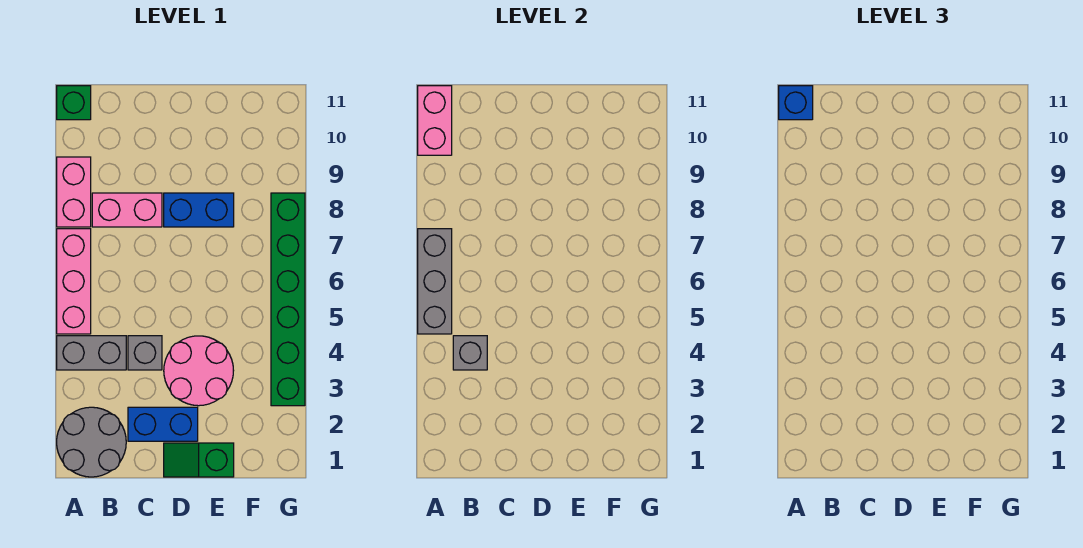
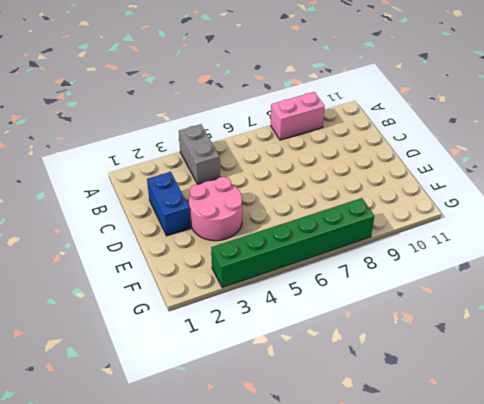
none -> grey 2x2 round brick [57,407,126,477]
none -> pink 1x3 brick [57,229,91,334]
none -> green 1x1 brick [57,86,91,120]

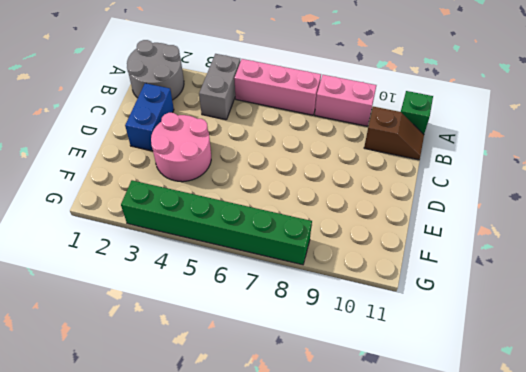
brown 1x2 slope [364,107,424,160] -> none
none -> pink 1x2 brick [92,193,162,227]
none -> grey 1x1 brick [128,336,162,370]
none -> green 1x2 slope [164,443,234,477]

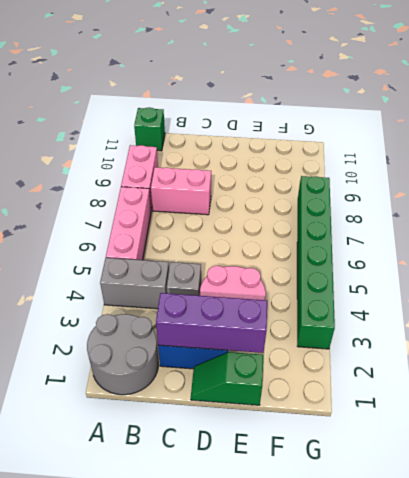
purple 1x3 brick [156,293,267,353] -> none
none -> blue 1x2 brick [164,193,234,227]
none -> grey 1x3 brick [418,229,452,334]
none -> pink 1x2 brick [418,86,452,155]

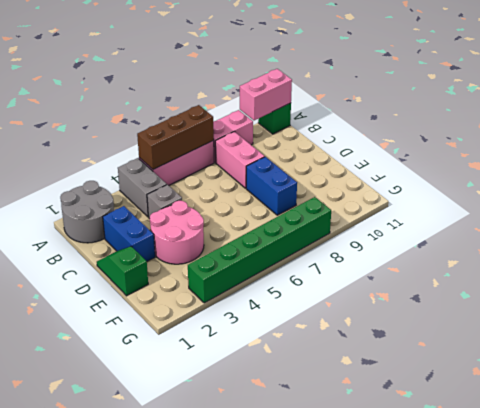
brown 1x3 brick [137,105,214,169] -> grey 1x3 brick [418,229,452,334]
none -> grey 1x1 brick [453,336,487,370]
none -> blue 1x1 brick [779,86,813,120]

